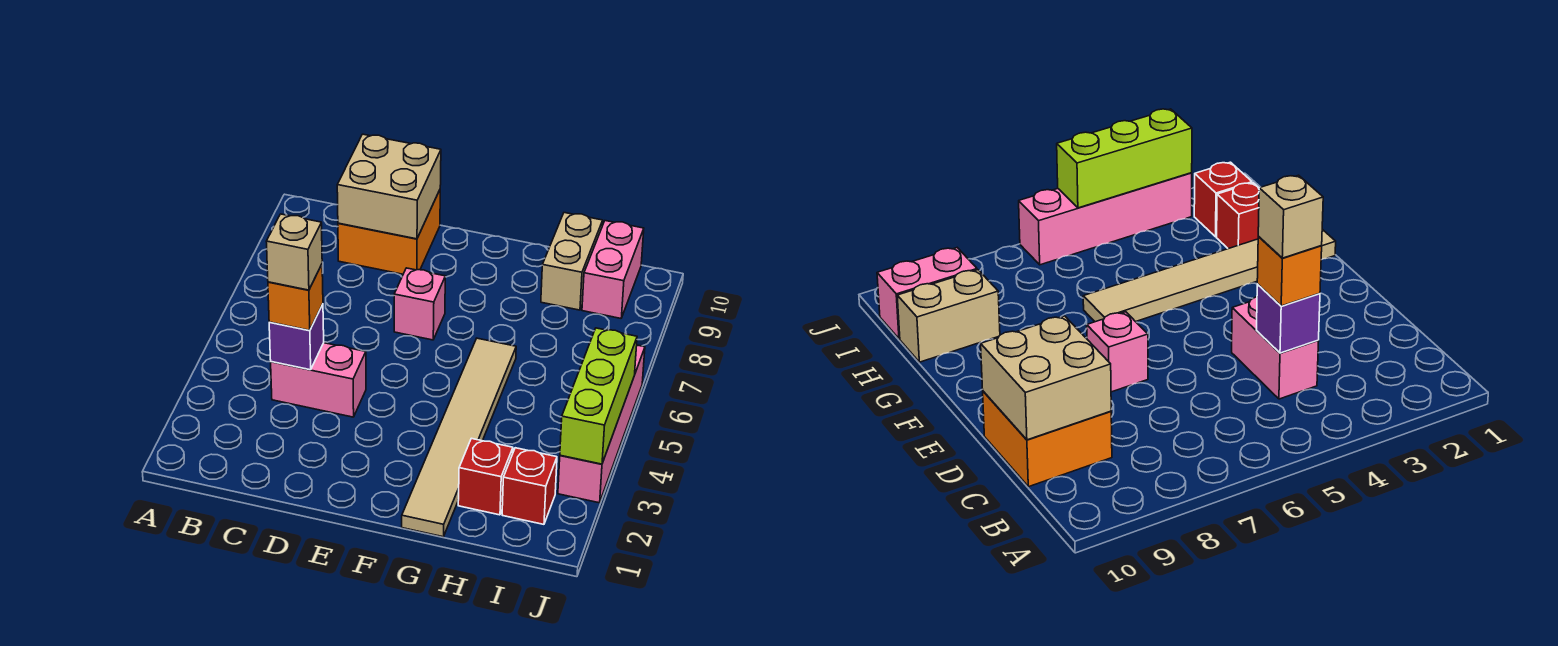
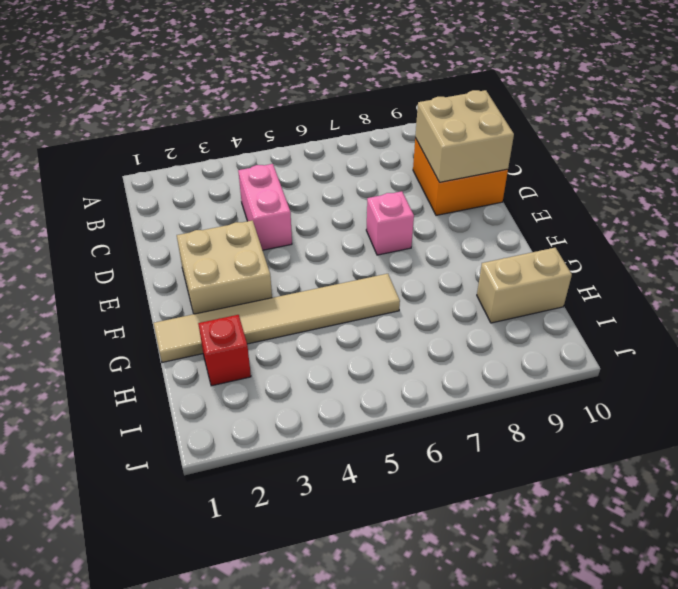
tan 2x2 brick [177,220,272,314] -> none
none -> red 1x1 brick [502,448,557,524]
none -> pink 1x2 brick [582,221,644,318]
none -> pink 1x4 brick [558,345,645,503]

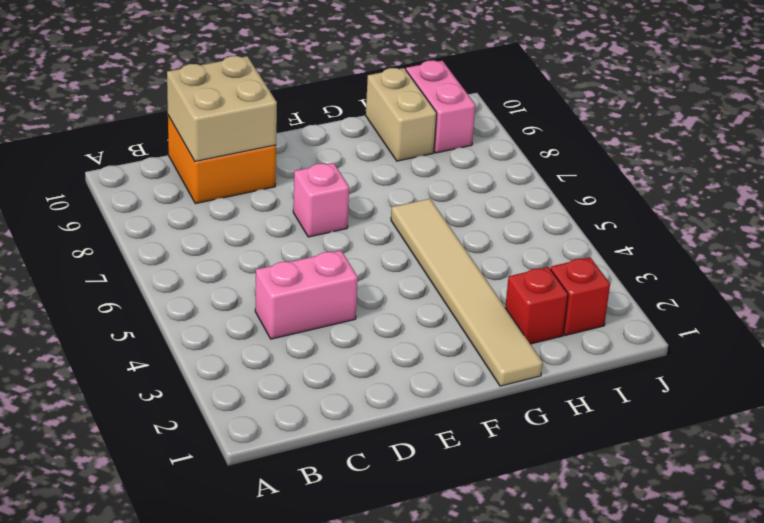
none -> pink 1x4 brick [558,345,645,503]
none -> purple 1x1 brick [269,304,324,370]
none -> lime 1x3 brick [560,328,637,464]

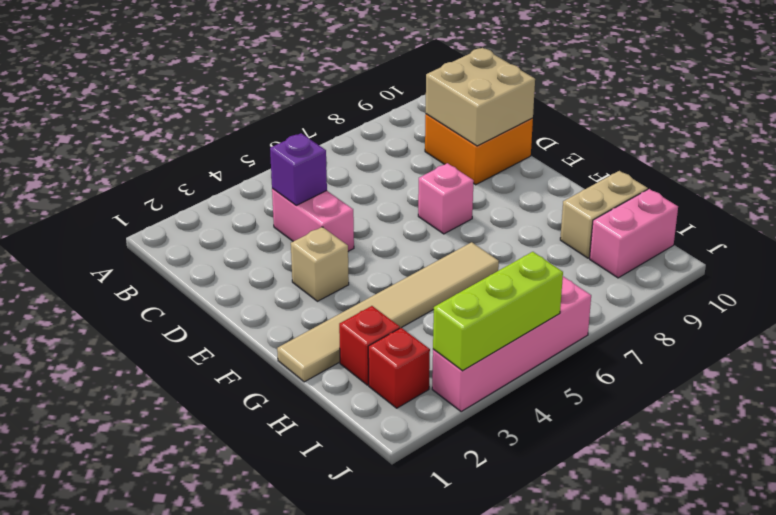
tan 1x1 brick [291,227,349,301] -> tan 1x1 brick moved to [266,214,322,290]
none -> orange 1x1 brick [268,265,323,331]

